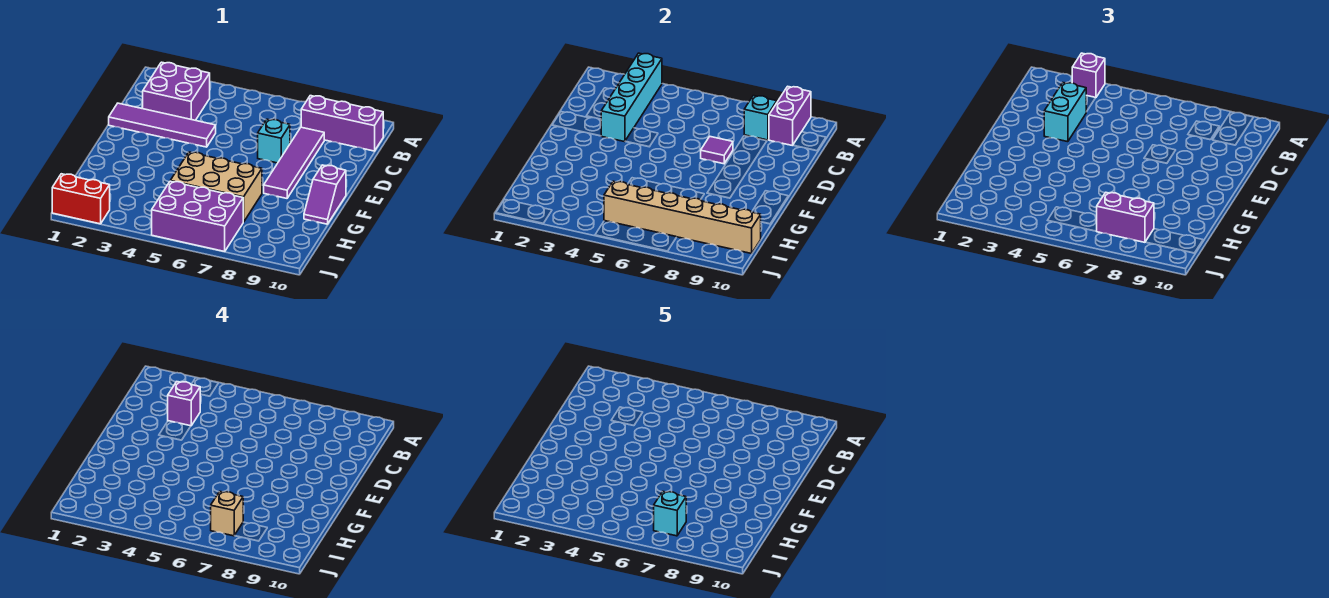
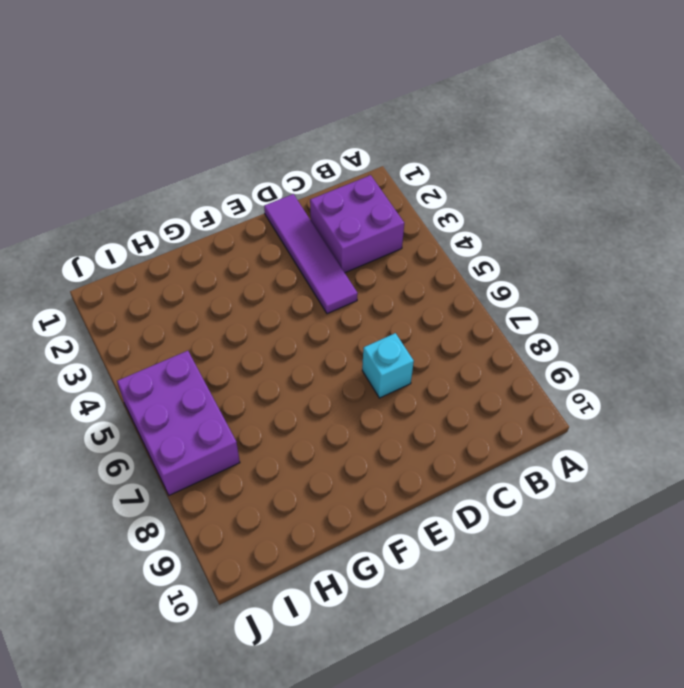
none -> purple 1x3 brick [301,96,383,151]
none -> purple 1x4 tile [264,127,324,198]
none -> purple 1x2 slope [304,165,346,224]

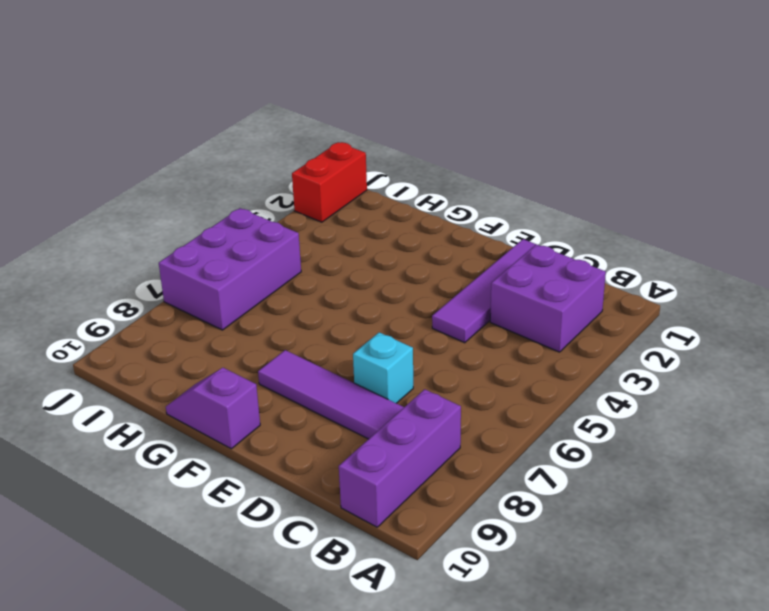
none -> tan 2x3 brick [171,152,262,222]
none -> cyan 1x4 brick [601,53,662,142]
none -> purple 1x2 brick [769,86,811,146]

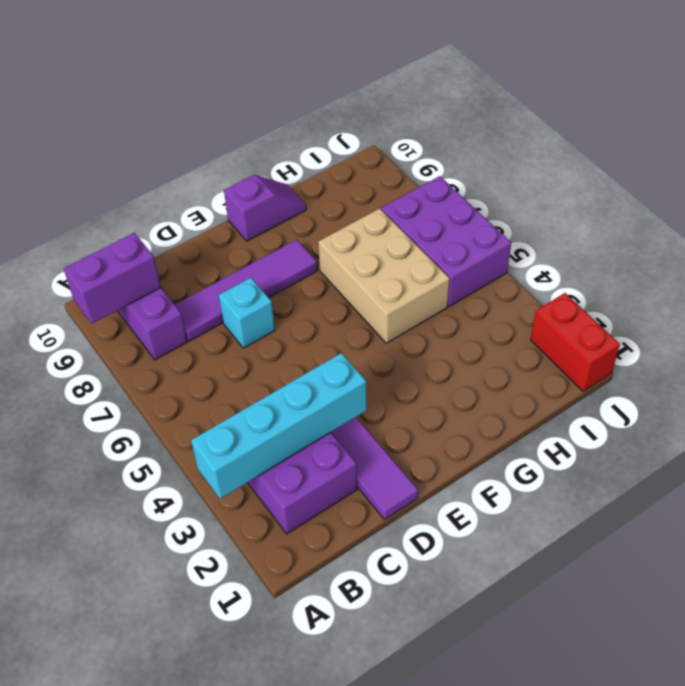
none -> cyan 1x1 brick [744,96,777,140]
none -> purple 1x1 tile [701,137,733,164]
none -> tan 1x6 brick [604,181,761,254]

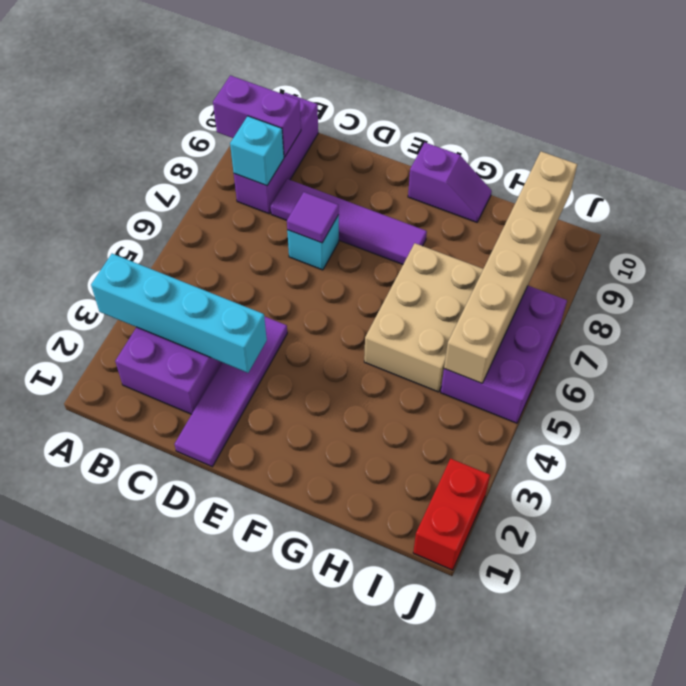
none -> purple 1x1 brick [1072,53,1105,98]
none -> cyan 1x2 brick [1044,83,1086,142]
none -> purple 1x2 brick [1097,192,1154,242]

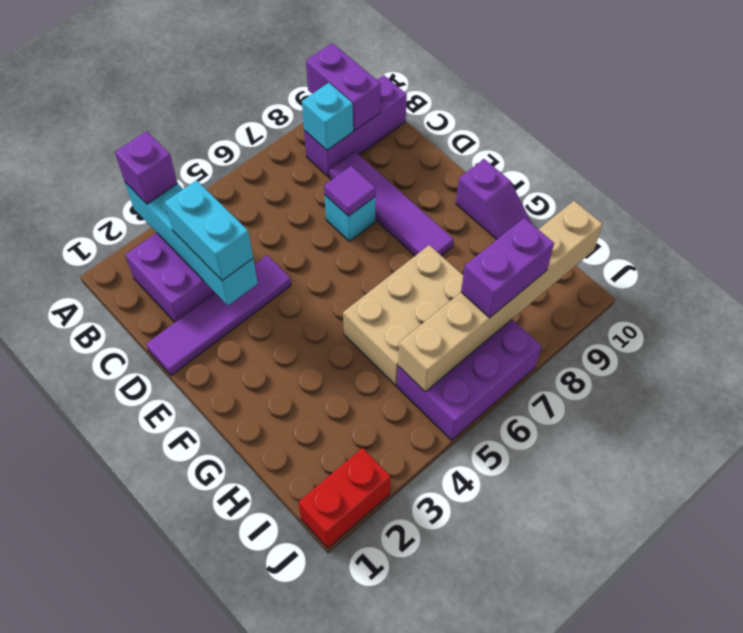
none -> purple 1x1 brick [168,382,200,426]
none -> tan 1x1 brick [211,491,243,536]
none -> cyan 1x1 brick [654,491,686,536]

